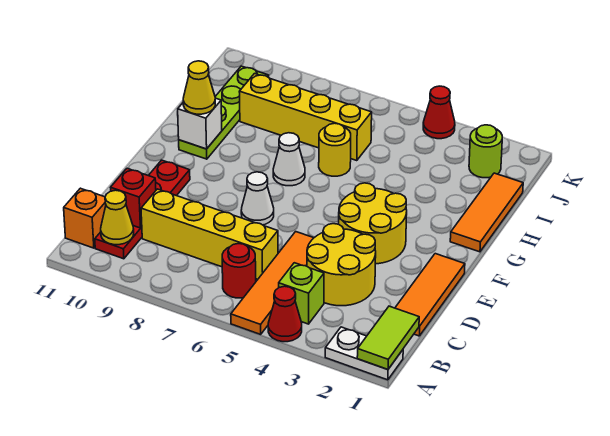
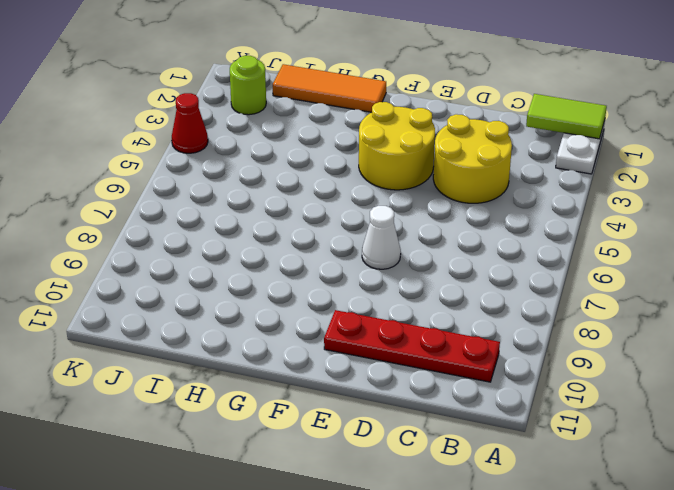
none -> red 1x1 cone [268,286,302,342]
none -> orange 1x4 tile [231,232,313,334]
none -> lime 1x1 brick [279,263,324,324]

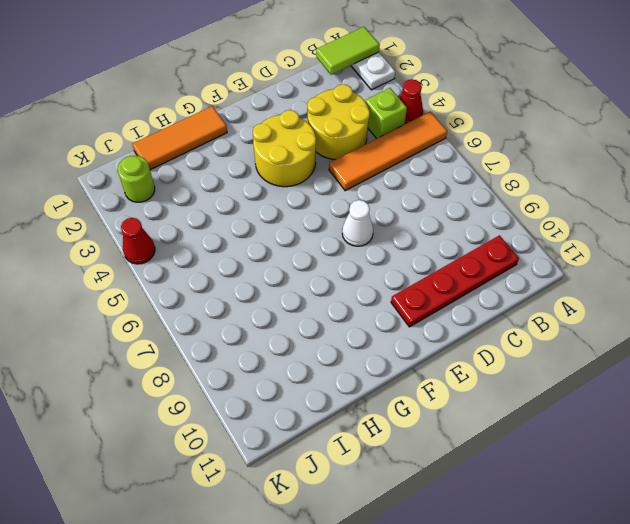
none -> red 1x1 round brick [222,244,256,298]
none -> orange 1x1 brick [64,188,106,248]
none -> orange 1x3 tile [395,254,465,336]

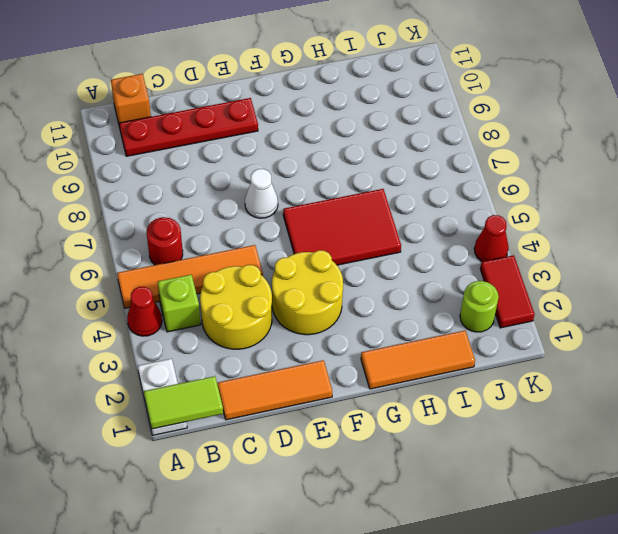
red 2x3 tile [283,189,401,265] -> yellow 1x1 round brick [319,123,351,176]
red 1x2 tile [480,255,535,328] -> none
none -> yellow 1x4 brick [141,189,278,279]
none -> white 1x1 cone [273,133,305,186]
none -> lime 1x4 plate [179,66,269,159]

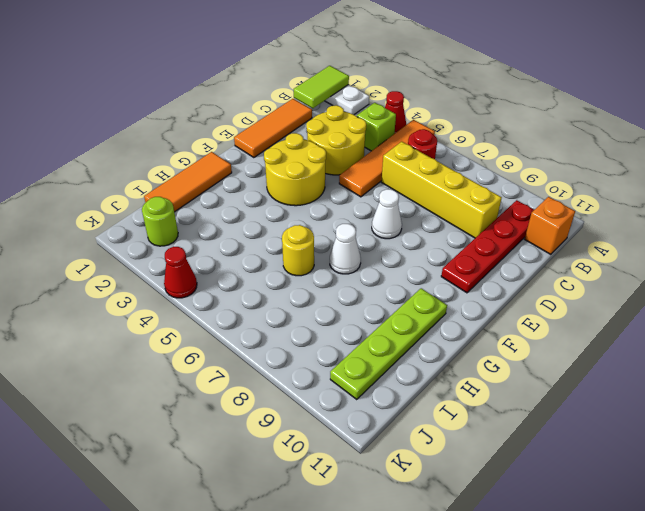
none -> yellow 1x4 brick [239,74,372,161]
none -> yellow 1x1 cone [101,190,134,245]
none -> red 1x1 brick [111,168,156,228]

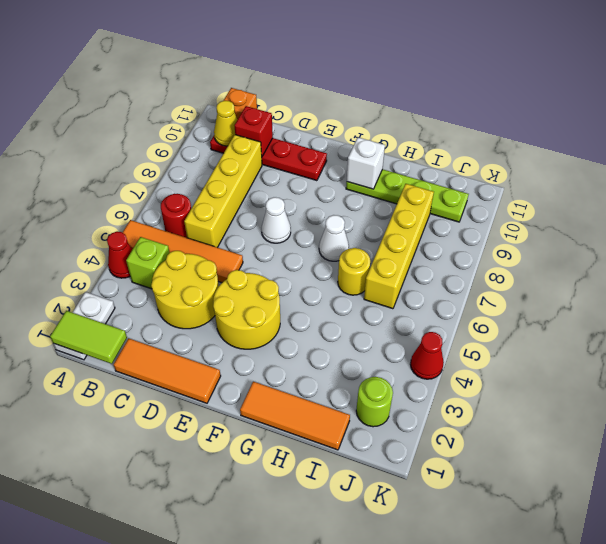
none -> yellow 1x1 cone [183,61,215,114]

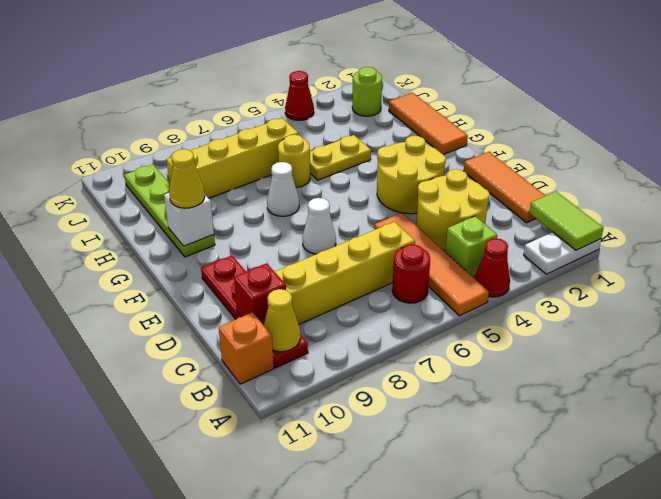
yellow 1x2 plate [310,135,371,180] -> none

